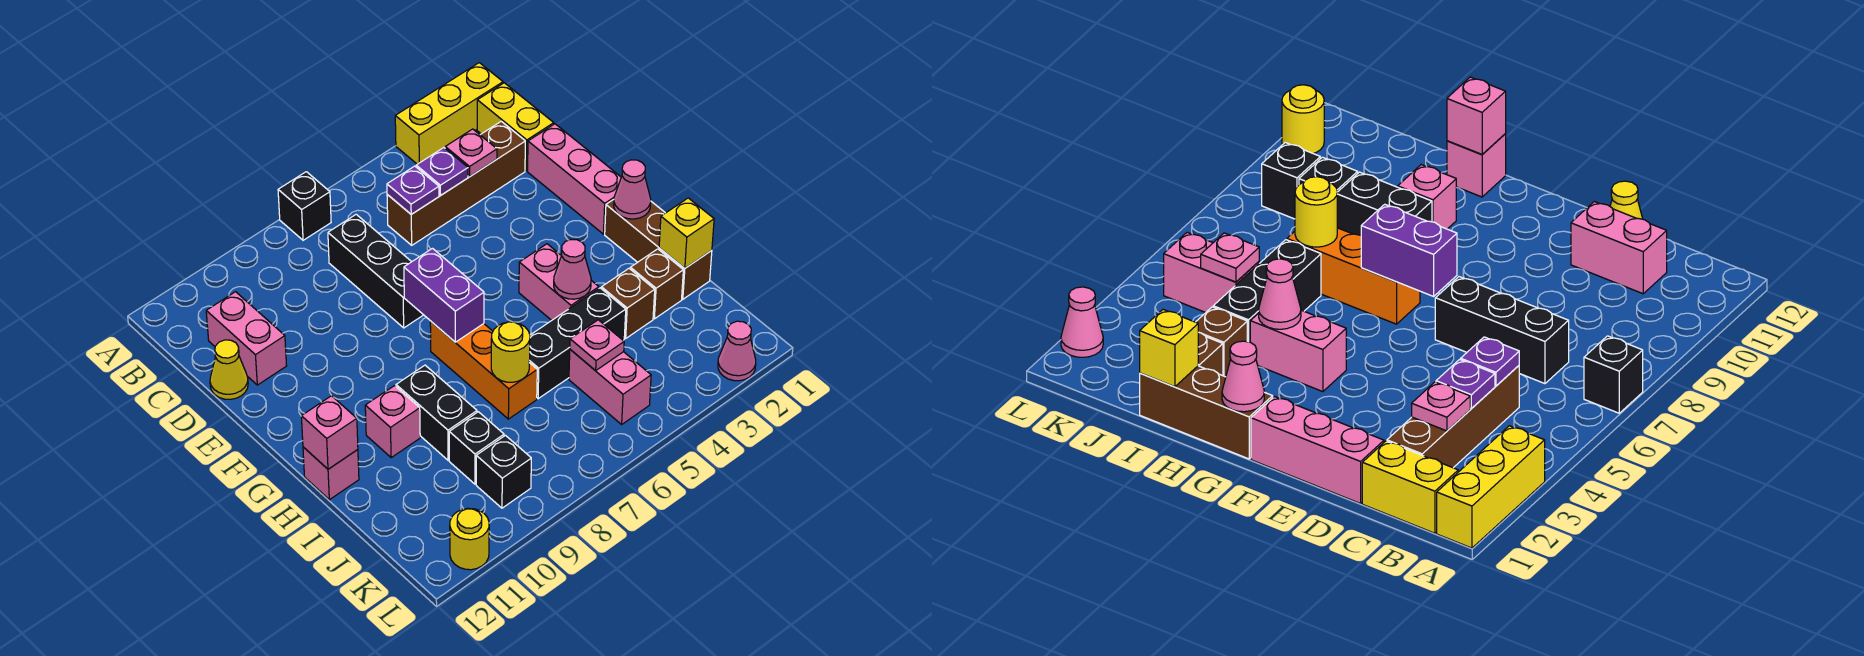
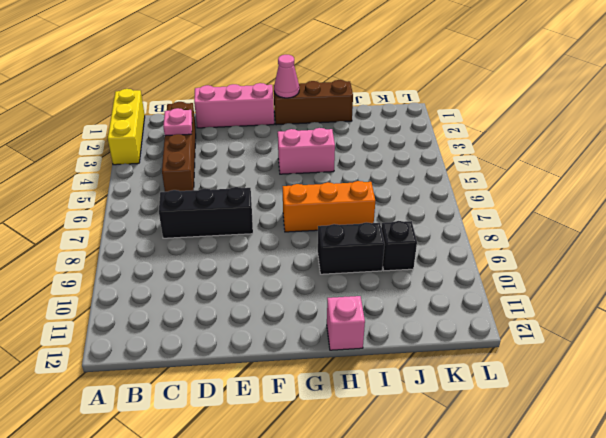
none -> black 1x1 brick [278,172,331,240]
none -> yellow 1x2 brick [477,83,554,171]
none -> pink 1x2 brick [206,292,287,385]
none -> yellow 1x1 cone [210,340,248,399]

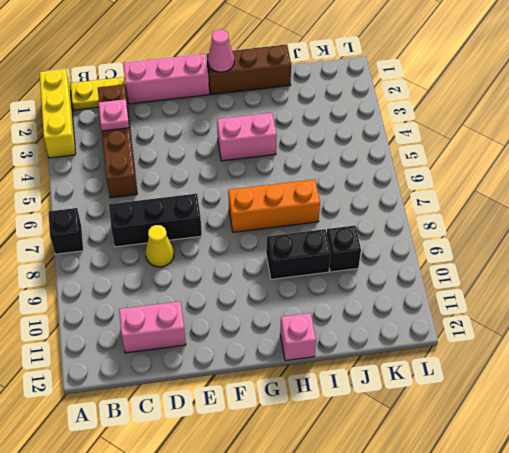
yellow 1x2 plate [70,77,127,110] -> yellow 1x2 brick [477,83,554,171]
yellow 1x1 cone [145,225,174,267] -> yellow 1x1 cone moved to [210,340,248,399]
none -> pink 1x1 brick [365,386,420,457]
none -> brown 1x1 brick [630,249,683,319]
none -> brown 1x1 brick [601,269,655,338]
none -> black 1x3 brick [529,288,626,399]

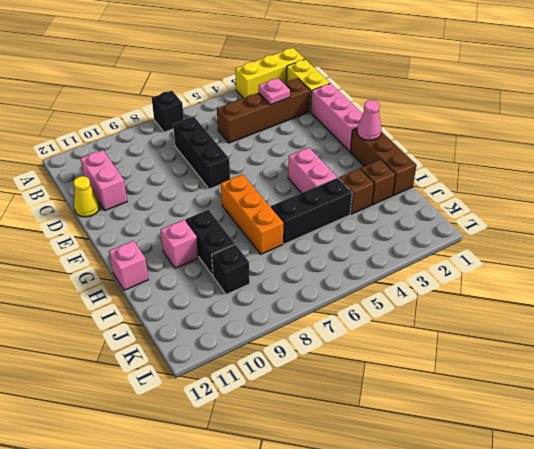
none -> pink 1x2 brick [569,350,651,424]
none -> black 1x1 brick [476,435,531,508]
none -> pink 1x1 cone [718,321,756,381]
none -> yellow 1x1 round brick [450,508,489,570]

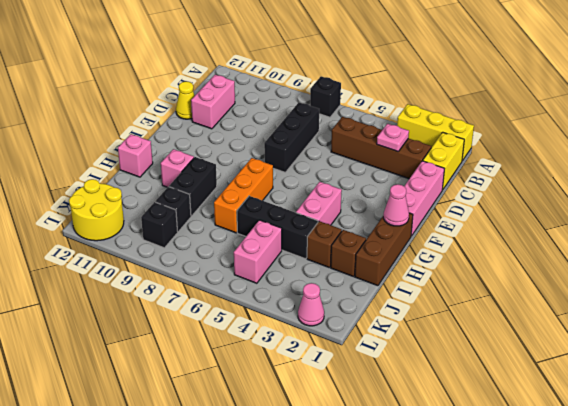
yellow 2x2 round brick [69,179,124,241] -> yellow 1x1 round brick [450,508,489,570]
none -> purple 1x1 plate [416,148,468,195]
none -> purple 1x1 plate [387,166,439,214]
none -> purple 1x2 brick [404,249,484,342]
none -> pink 1x1 cone [554,240,591,299]

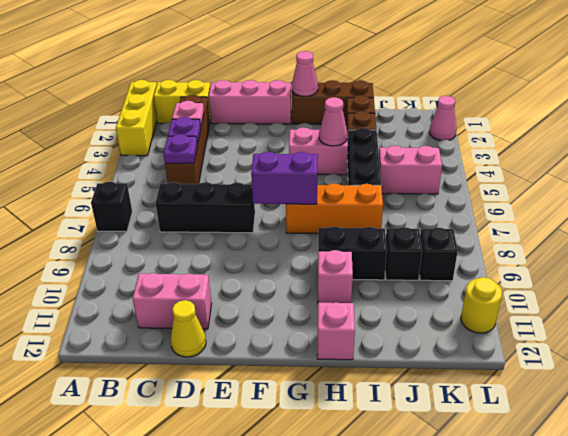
none -> pink 1x1 brick [301,396,358,469]
none -> yellow 1x1 brick [659,198,714,268]
none -> yellow 1x1 round brick [491,322,530,382]
none -> pink 1x1 plate [570,320,624,371]

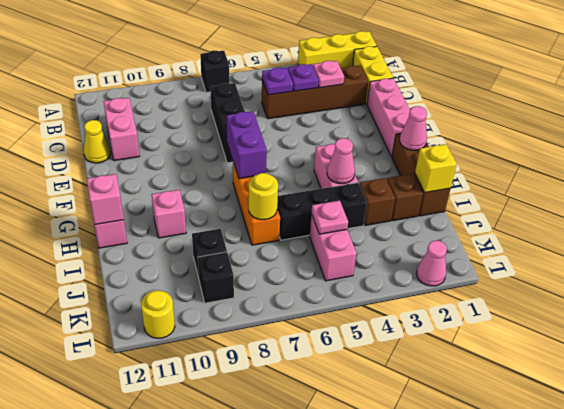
none -> black 1x2 brick [396,365,477,460]

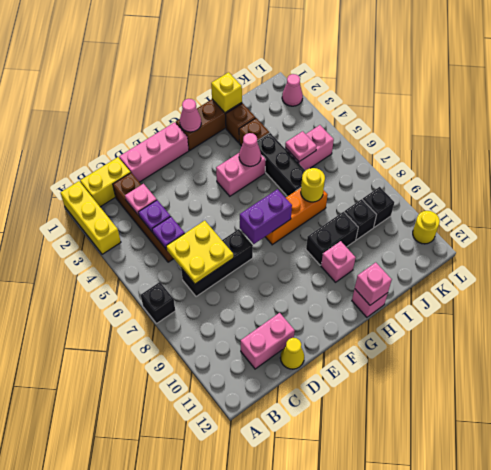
yellow 2x2 plate [166,221,233,284] -> none

